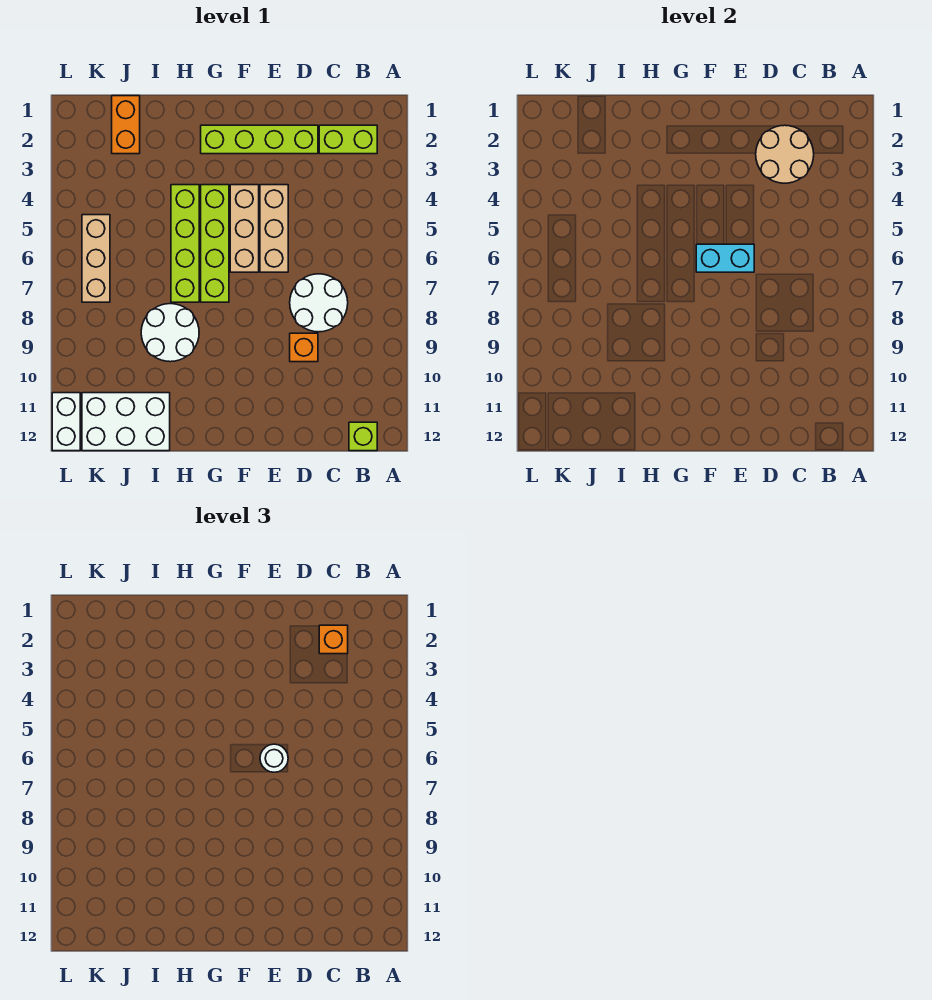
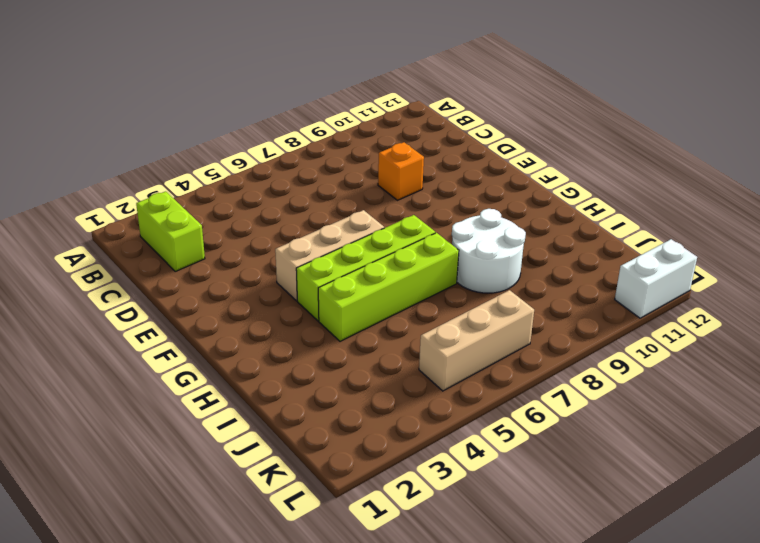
none -> lime 1x1 brick [349,422,377,451]
none -> white 2x2 round brick [290,274,348,332]
none -> lime 1x4 brick [201,125,318,154]

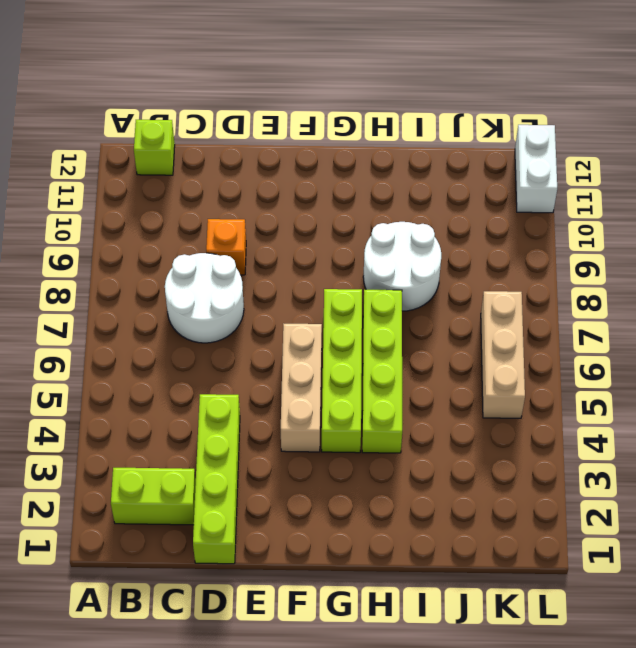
lime 1x4 brick [193,394,240,564] -> lime 1x4 brick turned to [201,125,318,154]
none -> tan 1x3 brick [260,185,288,272]
none -> white 2x3 brick [82,393,170,451]
none -> orange 1x2 brick [112,96,140,154]

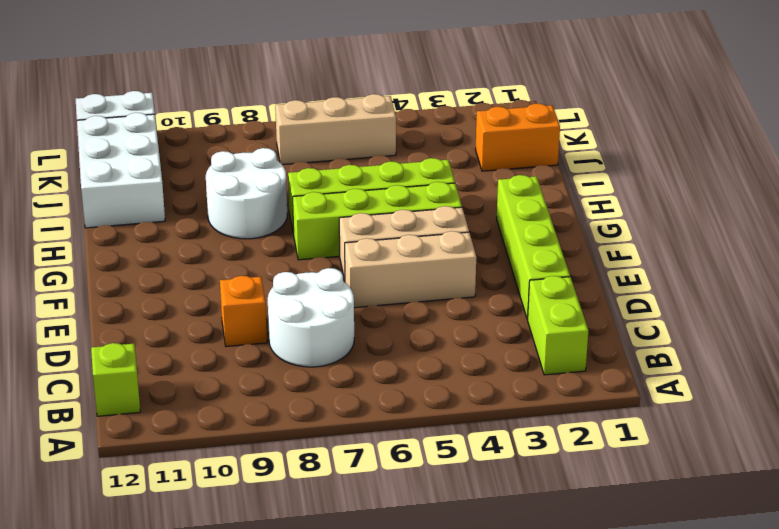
none -> tan 2x2 round brick [756,125,814,183]
none -> cyan 1x2 brick [696,244,754,272]
none -> orange 1x1 brick [319,625,348,654]

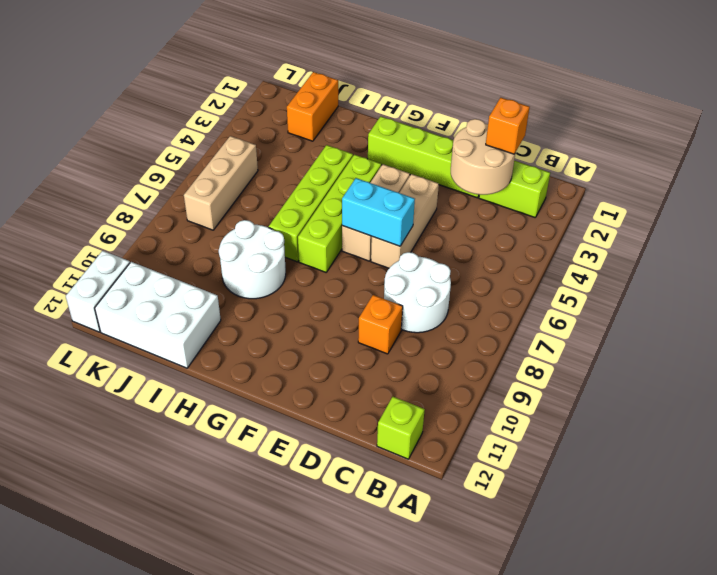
none -> white 1x1 round brick [260,744,288,772]

